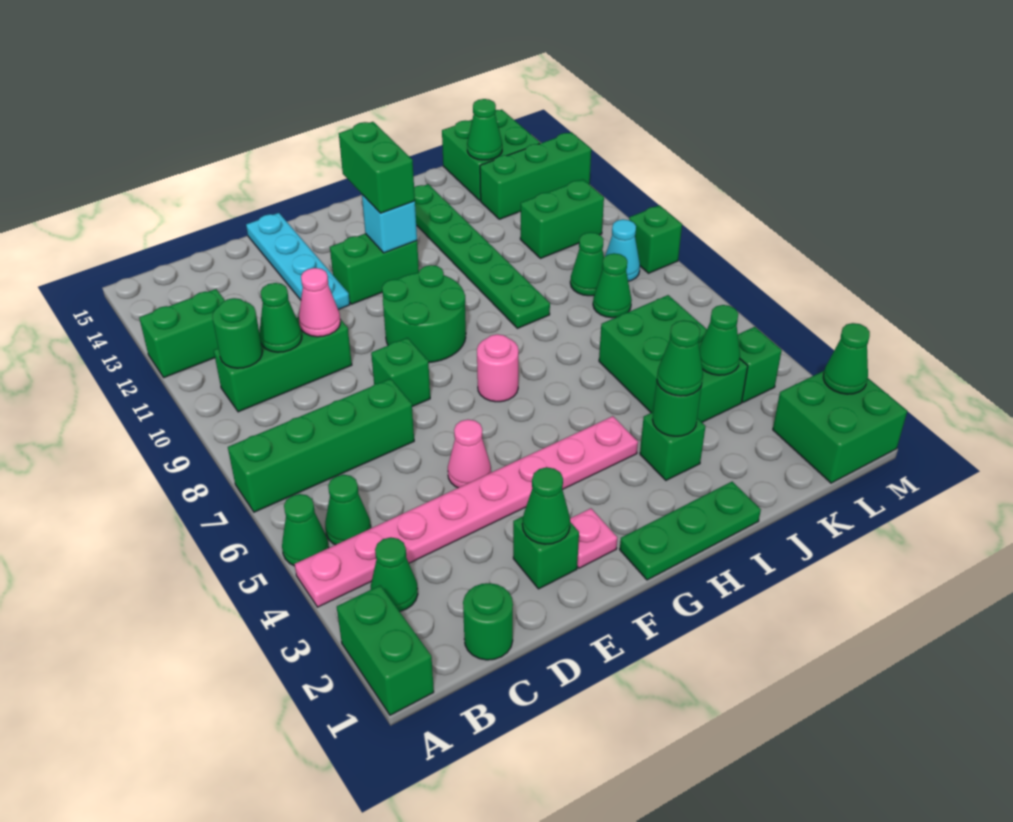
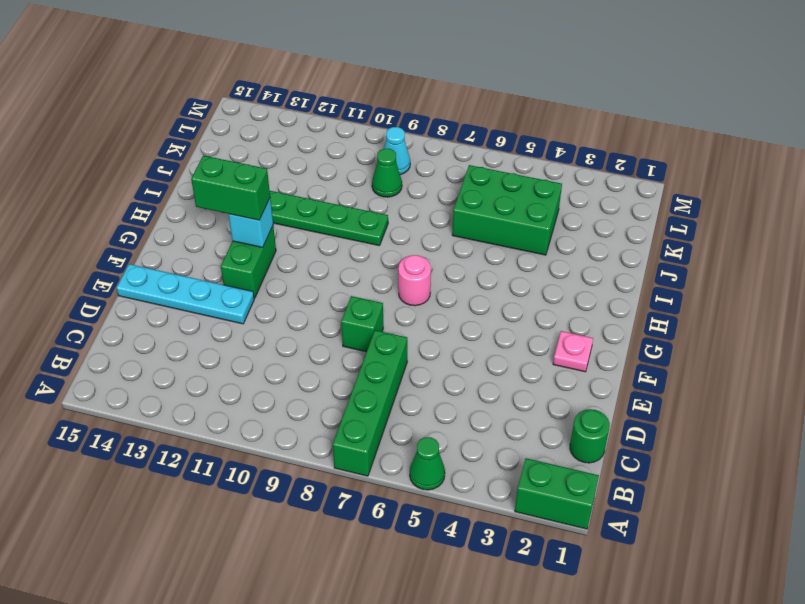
none -> pink 1x8 plate [295,416,638,607]
none -> green 1x2 brick [139,289,225,378]
none -> green 1x1 cone [371,537,418,612]
none -> green 1x1 cone [325,475,371,545]

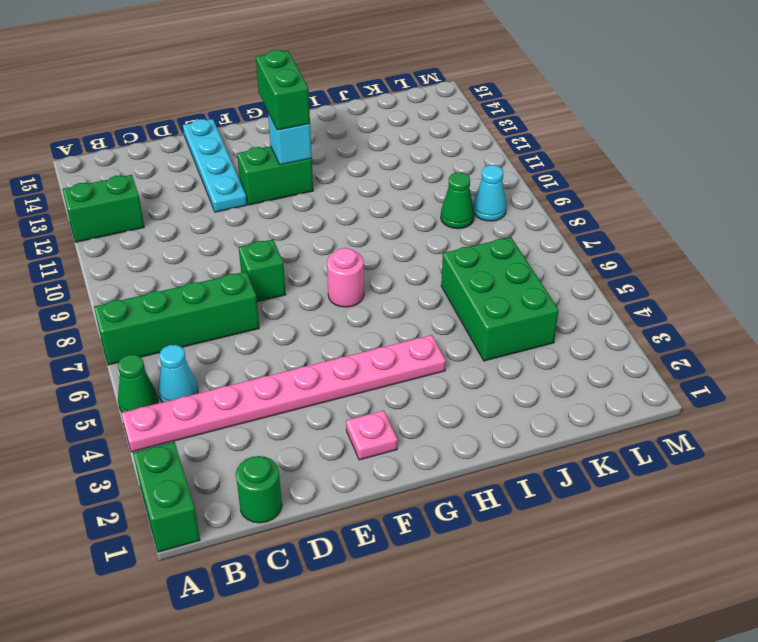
cyan 1x1 cone [158,345,198,402] -> green 1x1 cone [325,475,371,545]
none -> green 1x1 cone [371,537,418,612]
none -> green 1x3 brick [214,317,352,412]
none -> green 1x1 brick [513,516,579,589]
none -> pink 1x1 cone [448,420,491,488]

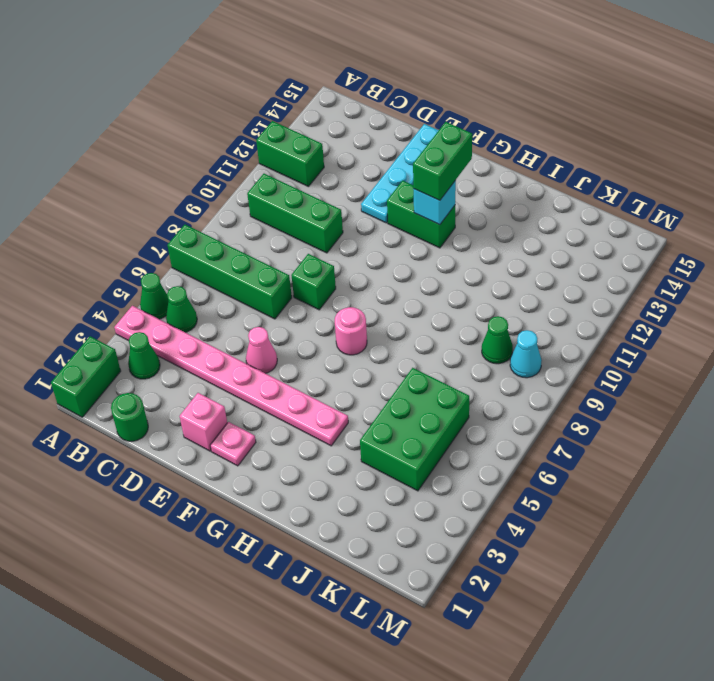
pink 1x1 brick [180,393,227,451] -> green 1x1 brick [513,516,579,589]
none -> green 2x2 round brick [382,265,466,363]
none -> green 1x3 plate [620,482,761,580]
none -> green 1x1 brick [640,412,705,480]
none -> green 1x6 plate [414,184,550,328]

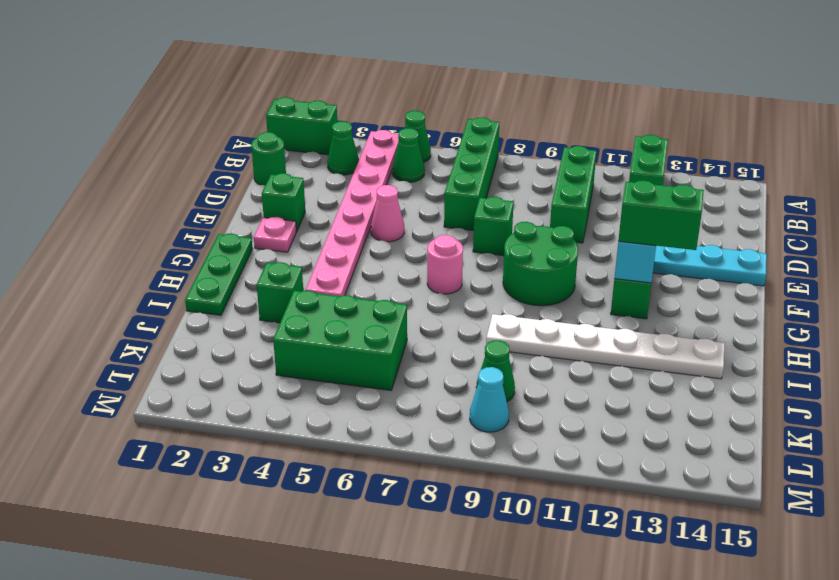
white 1x6 plate [486,314,725,379] -> green 1x6 plate [414,184,550,328]
none -> green 1x1 cone [593,253,632,318]
none -> green 1x2 brick [520,179,604,258]
none -> green 1x3 brick [480,132,591,219]
none -> green 2x2 brick [442,110,540,201]

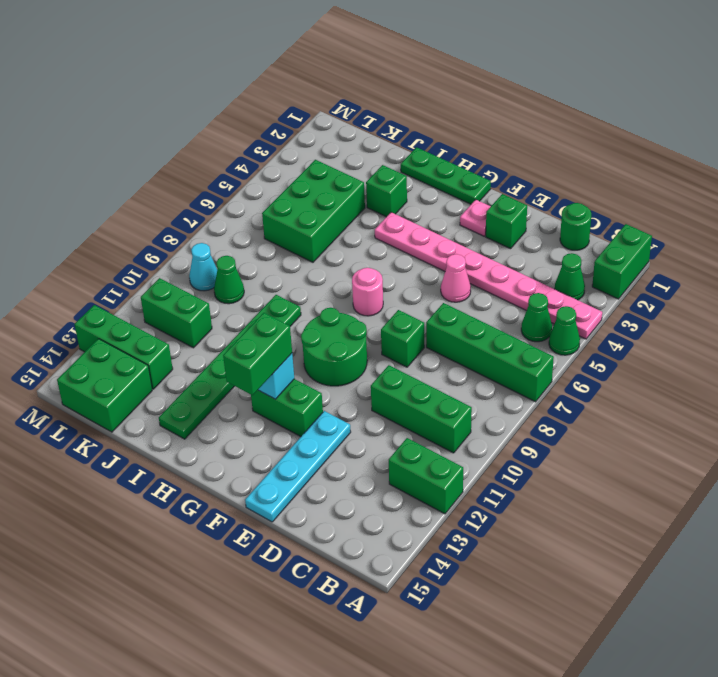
none -> green 1x1 cone [593,253,632,318]
none -> green 2x2 brick [773,371,907,483]
none -> green 1x1 brick [738,327,782,402]
none -> green 1x1 brick [629,205,682,273]

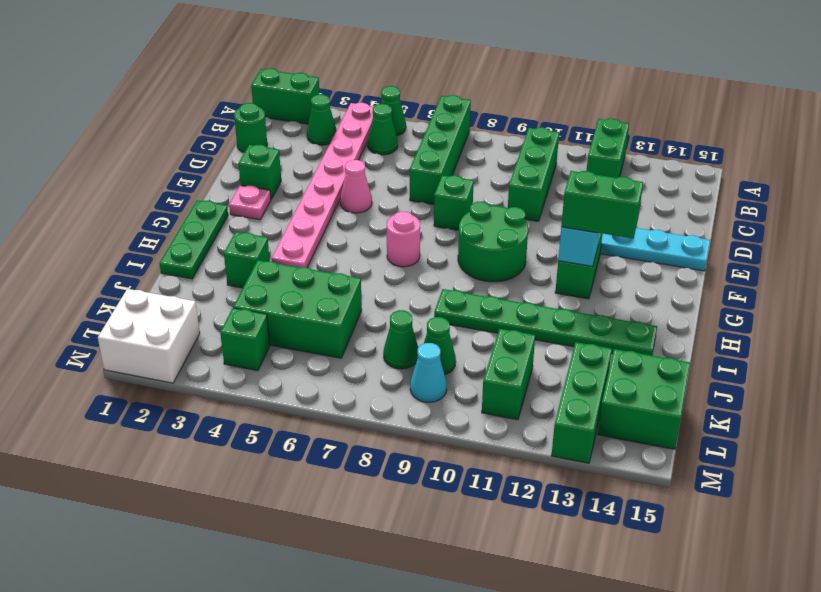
white 2x2 brick [98,289,200,383] -> green 2x2 brick [773,371,907,483]
none -> green 1x1 brick [629,205,682,273]
none -> green 1x1 round brick [212,298,262,368]
none -> green 1x1 cone [259,283,302,352]
none -> pink 1x1 cone [299,268,340,337]

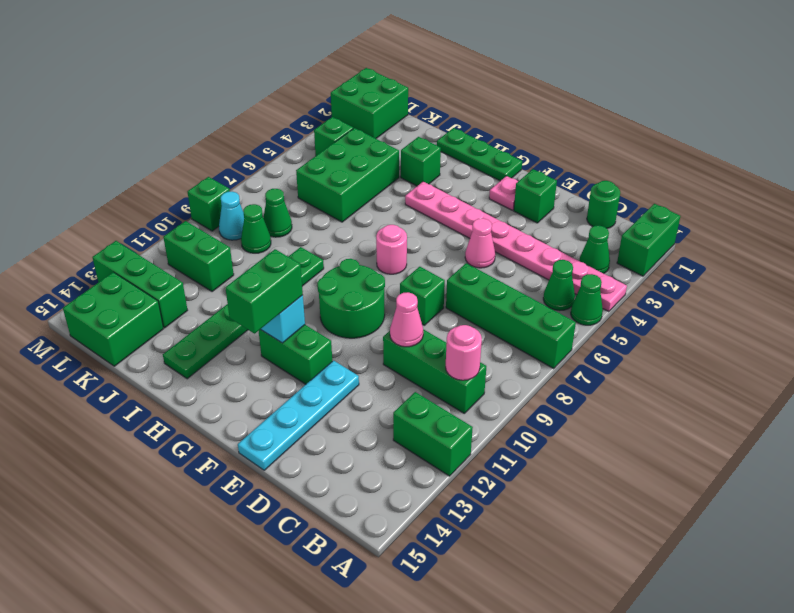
pink 1x1 round brick [446,325,482,380] -> green 1x1 round brick [212,298,262,368]
none -> green 1x1 cone [259,283,302,352]
none -> green 1x1 cone [522,467,570,544]
none -> green 1x1 round brick [652,381,701,436]
none -> green 1x1 cone [699,305,740,375]

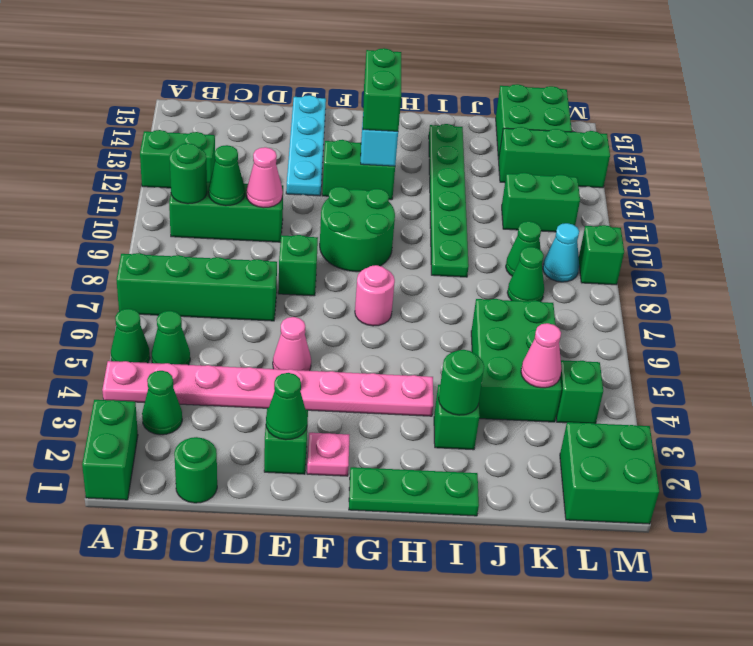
pink 1x1 cone [521,323,562,388] -> green 1x1 cone [699,305,740,375]
none -> green 1x1 cone [467,99,502,160]
none -> green 1x1 cone [823,323,870,394]
none -> green 1x1 cone [657,320,703,396]

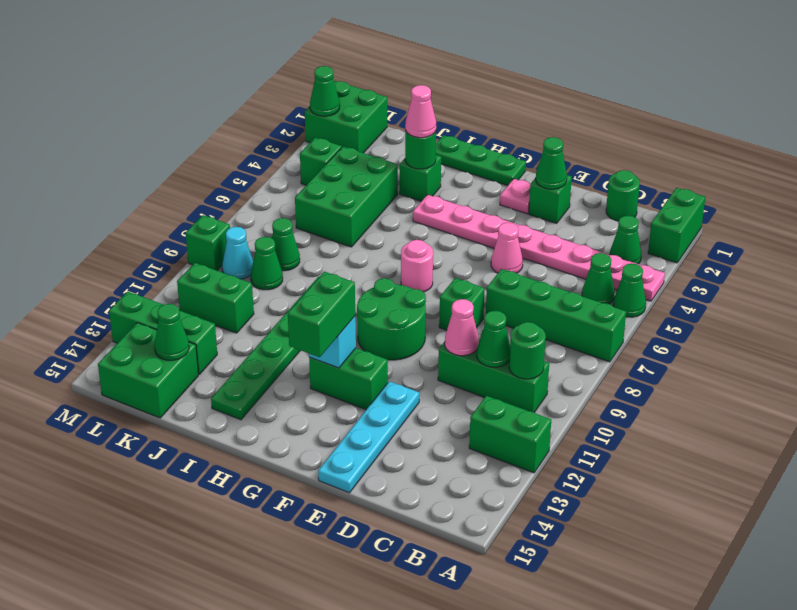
pink 1x1 cone [405,85,436,138] -> green 1x1 cone [657,320,703,396]
none -> green 1x1 cone [699,305,740,375]

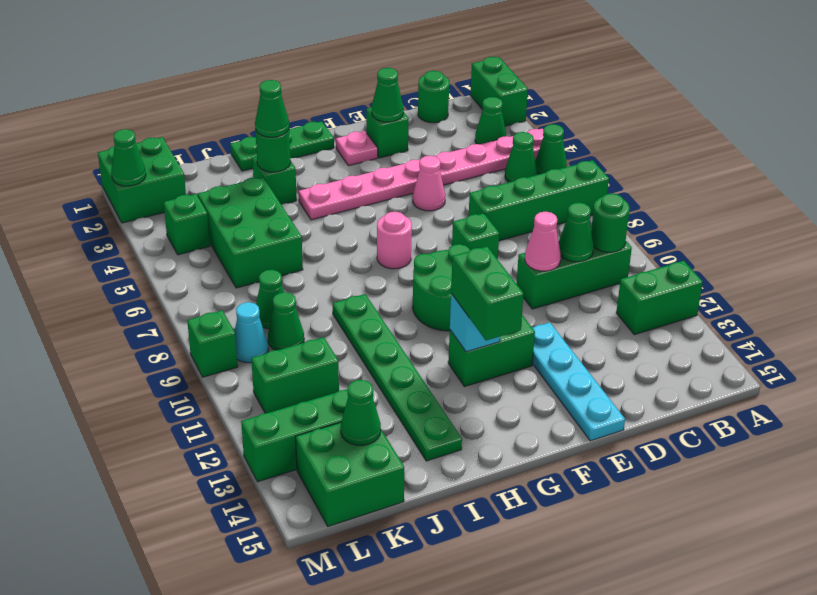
none -> green 1x1 cone [699,305,740,375]

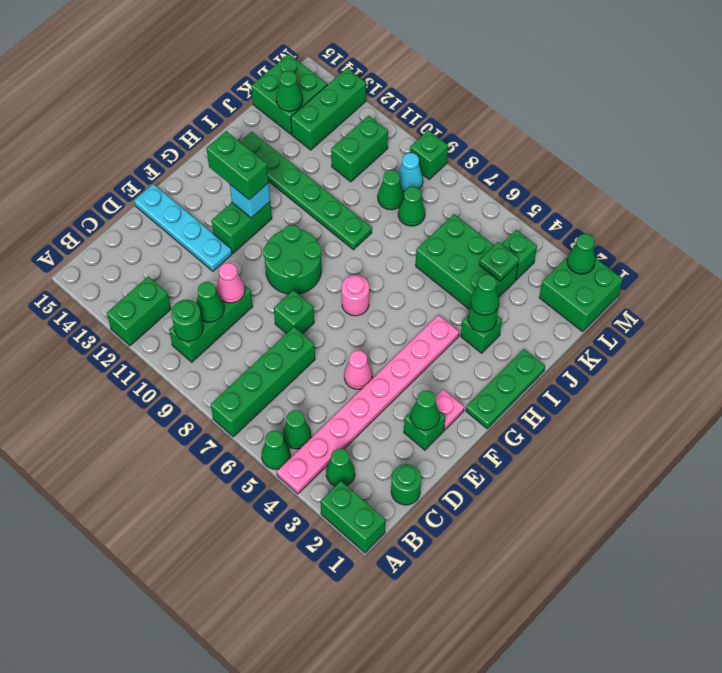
green 1x1 plate [479,242,519,281] -> green 1x1 cone [699,305,740,375]

